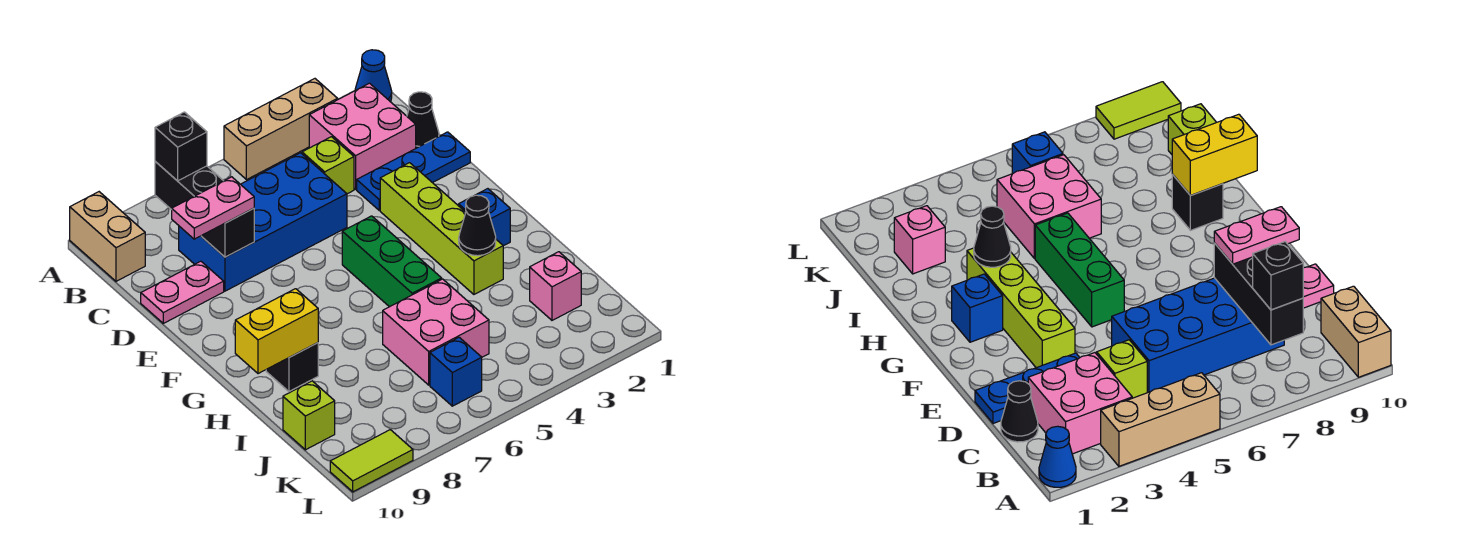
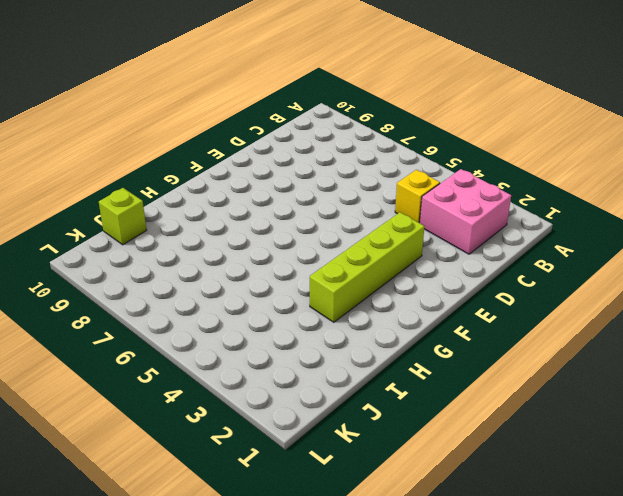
yellow 1x1 brick [395,170,440,223] -> lime 1x1 brick [302,137,354,194]
none -> blue 1x1 cone [355,50,392,102]
none -> tan 1x3 brick [224,79,338,180]
none -> tan 1x2 brick [70,192,145,281]

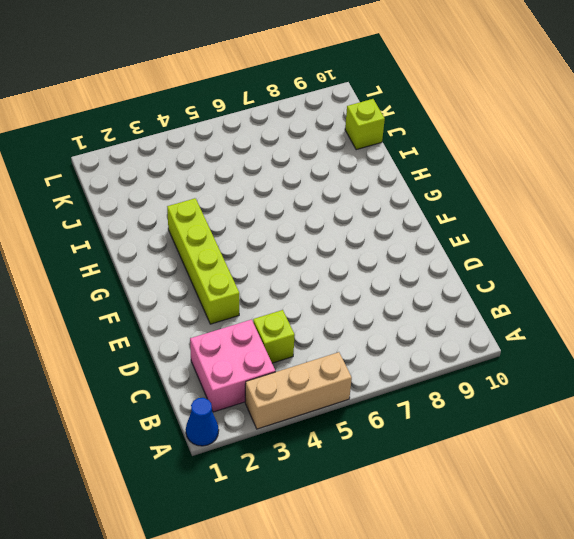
none -> tan 1x2 brick [70,192,145,281]
none -> black 1x1 cone [407,92,439,148]
none -> blue 2x4 brick [179,153,347,291]

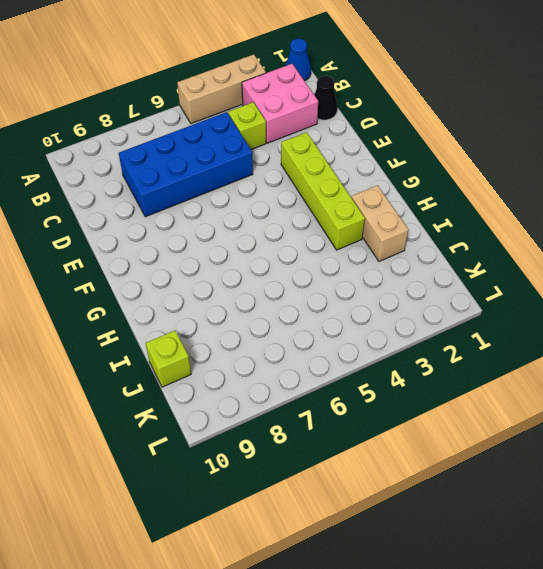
tan 1x2 brick [352,185,408,261] -> tan 1x2 brick moved to [70,192,145,281]
none -> blue 1x3 plate [357,132,470,210]
none -> pink 1x2 plate [141,261,224,323]
none -> green 1x3 brick [342,216,442,307]

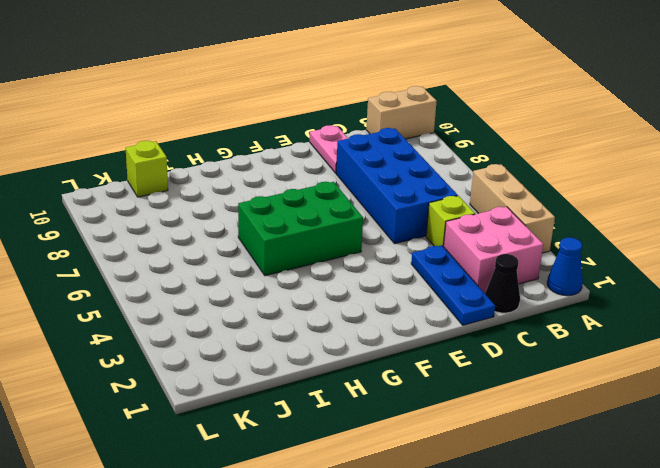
green 2x3 brick [238,182,363,276] -> green 1x3 brick [342,216,442,307]
none -> lime 1x4 brick [380,163,503,294]
none -> blue 1x1 brick [458,189,510,246]
none -> black 1x1 brick [266,343,318,391]

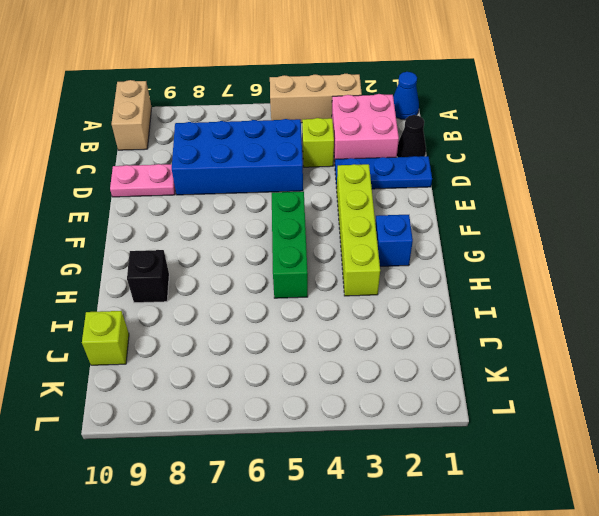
none -> pink 2x2 brick [383,279,489,385]
none -> pink 1x1 brick [530,252,581,320]
none -> blue 1x1 brick [430,337,482,406]

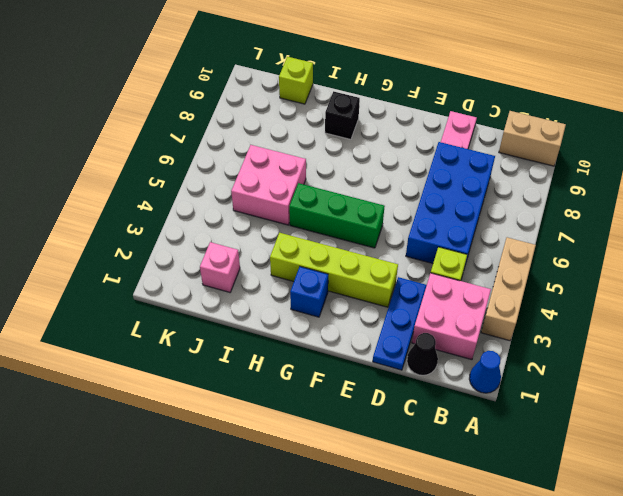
none -> blue 1x1 brick [430,337,482,406]
none -> lime 1x2 tile [330,430,413,492]
none -> black 1x3 brick [155,162,254,257]

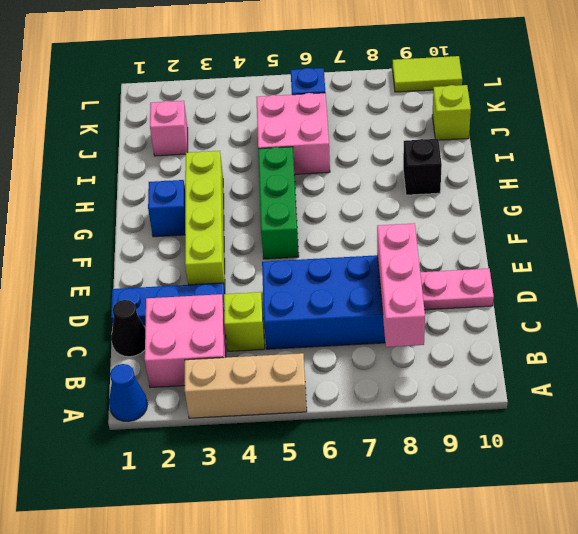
pink 1x3 brick [377,223,425,347] -> black 1x3 brick [155,162,254,257]
none -> tan 1x2 brick [70,192,145,281]
none -> black 1x1 cone [459,195,496,256]
none -> yellow 1x2 brick [235,289,318,374]

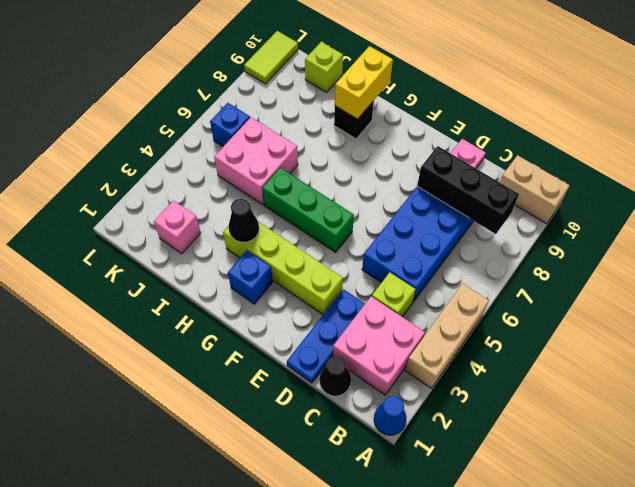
none -> black 1x1 brick [155,112,207,181]
none -> pink 1x2 plate [172,177,254,239]

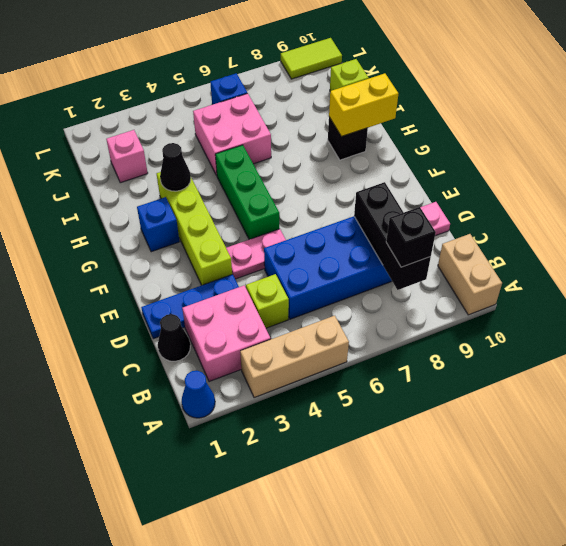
pink 1x2 plate [226,229,286,279] -> pink 1x2 plate moved to [172,177,254,239]

